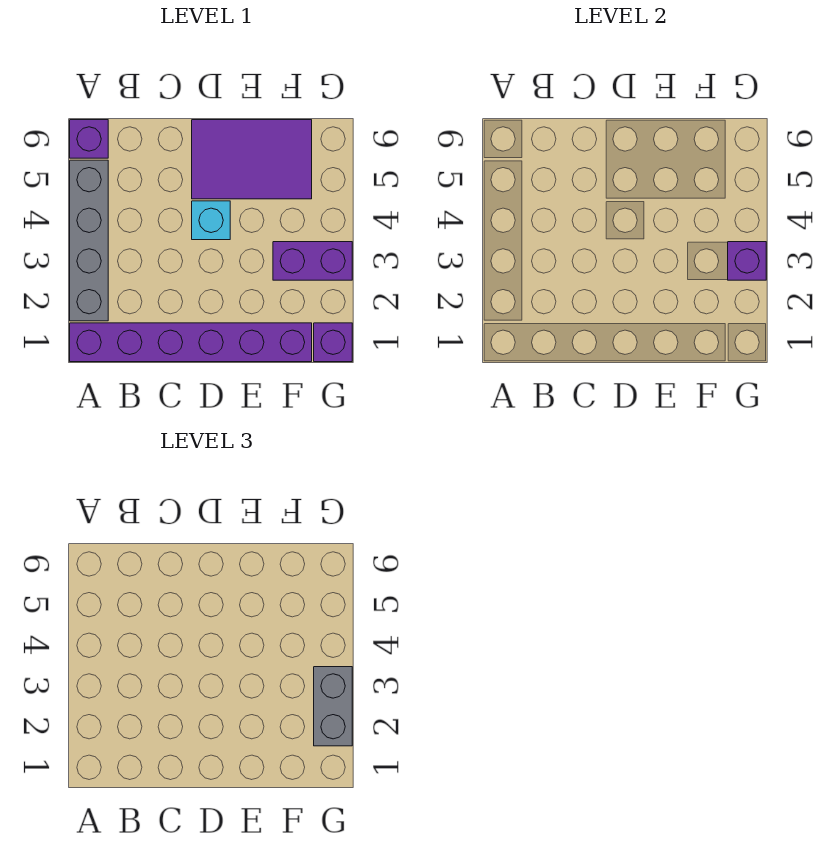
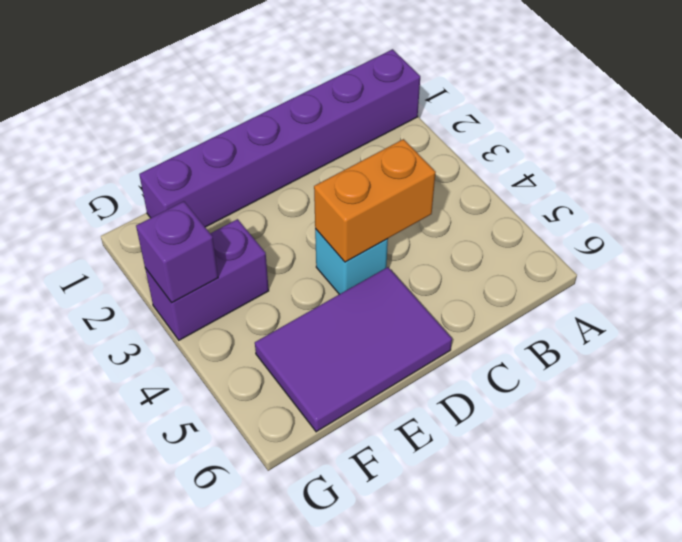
orange 1x2 brick [314,139,436,262] -> none
none -> grey 1x4 brick [70,160,108,321]
none -> purple 1x1 brick [70,120,108,158]

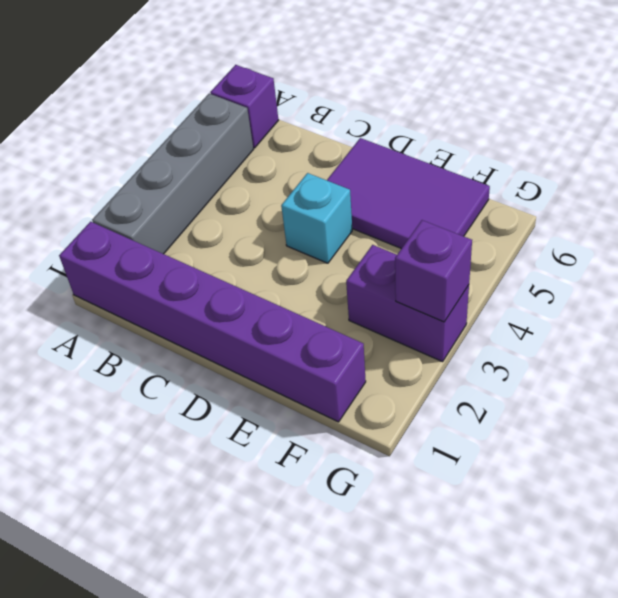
none -> purple 1x1 brick [314,323,352,362]
none -> grey 1x2 brick [314,667,352,746]

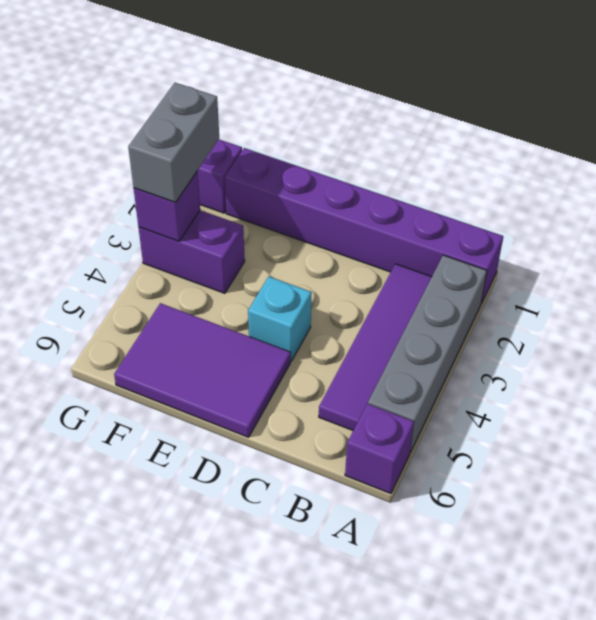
purple 1x4 tile [319,264,432,430] -> none

